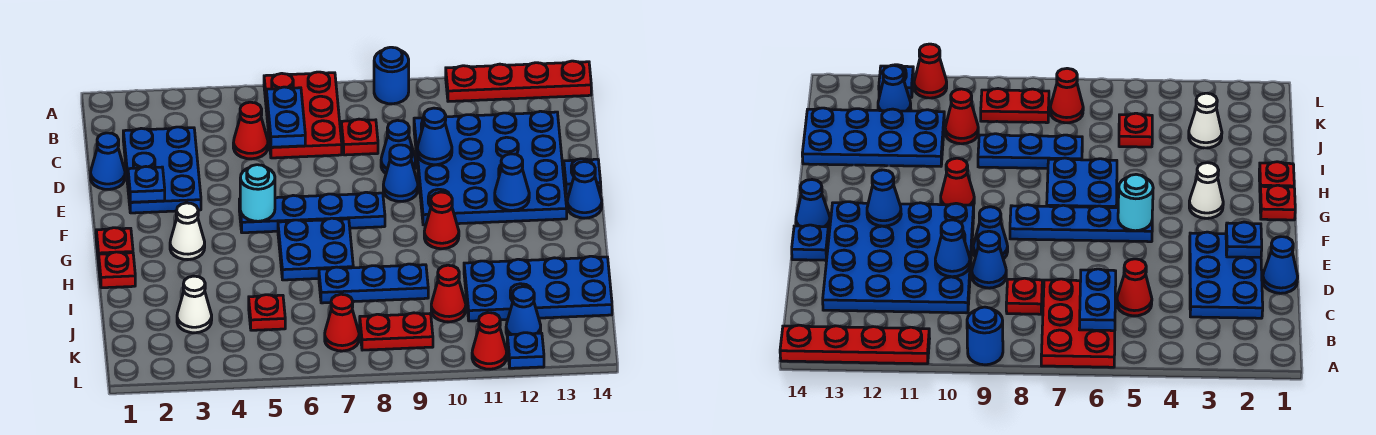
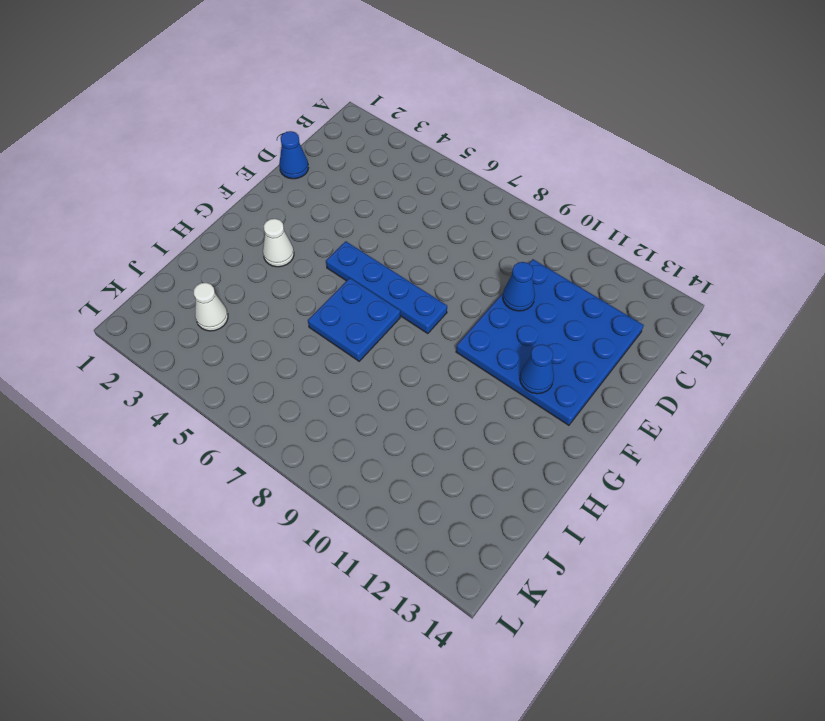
none -> red 2x3 plate [264,72,342,158]
none -> blue 1x1 round brick [374,47,409,104]
none -> red 1x4 plate [446,61,591,101]
none -> blue 2x3 plate [123,127,201,213]

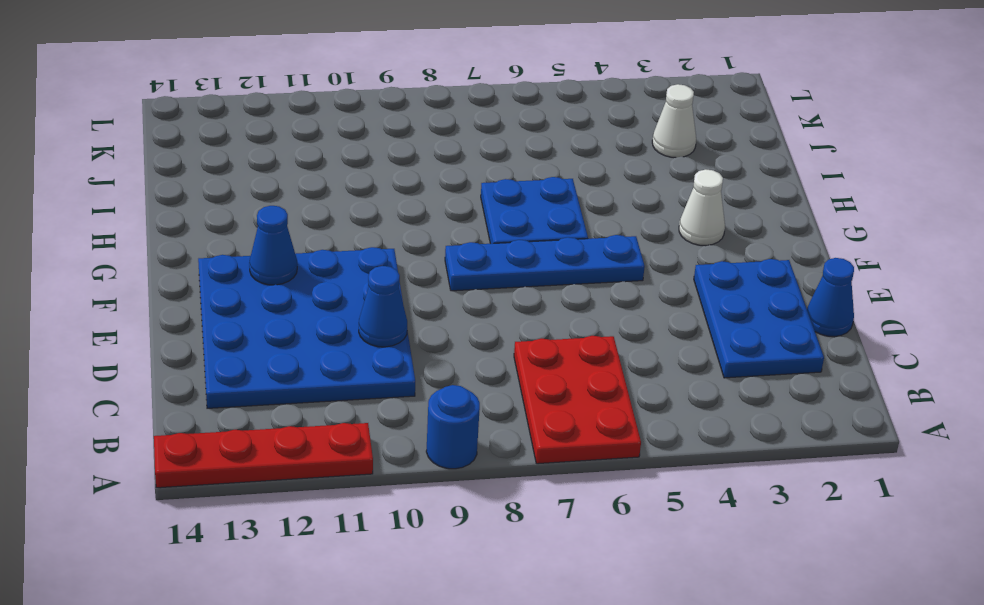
none -> red 1x1 cone [233,102,268,159]
none -> red 1x1 plate [341,119,378,155]
none -> blue 1x1 cone [381,120,416,173]
none -> blue 1x1 cone [383,145,418,201]

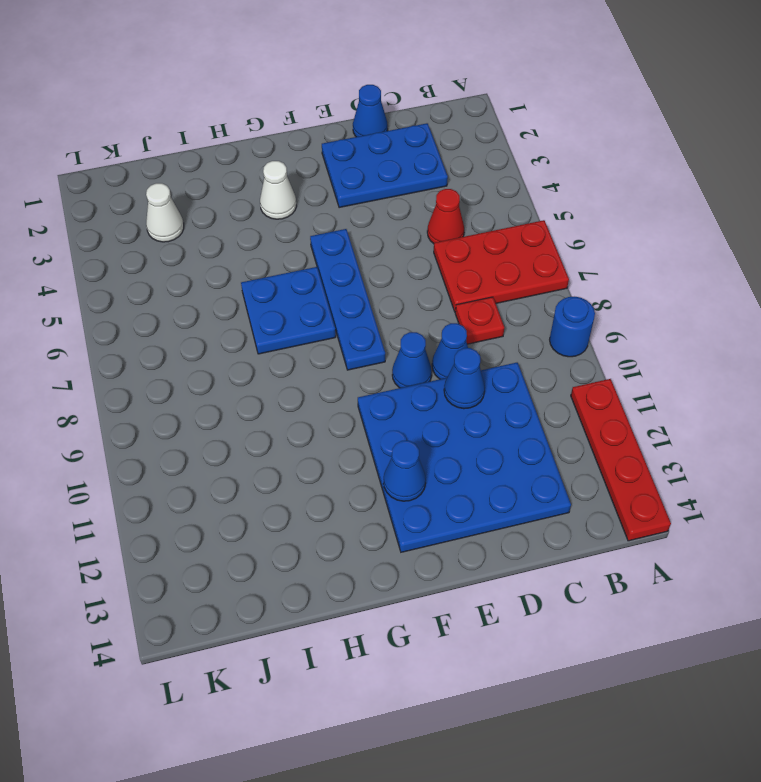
none -> blue 1x1 plate [564,159,601,194]
none -> blue 1x1 cone [567,162,602,218]
none -> red 1x1 plate [96,228,133,262]
none -> red 1x1 cone [424,192,459,249]

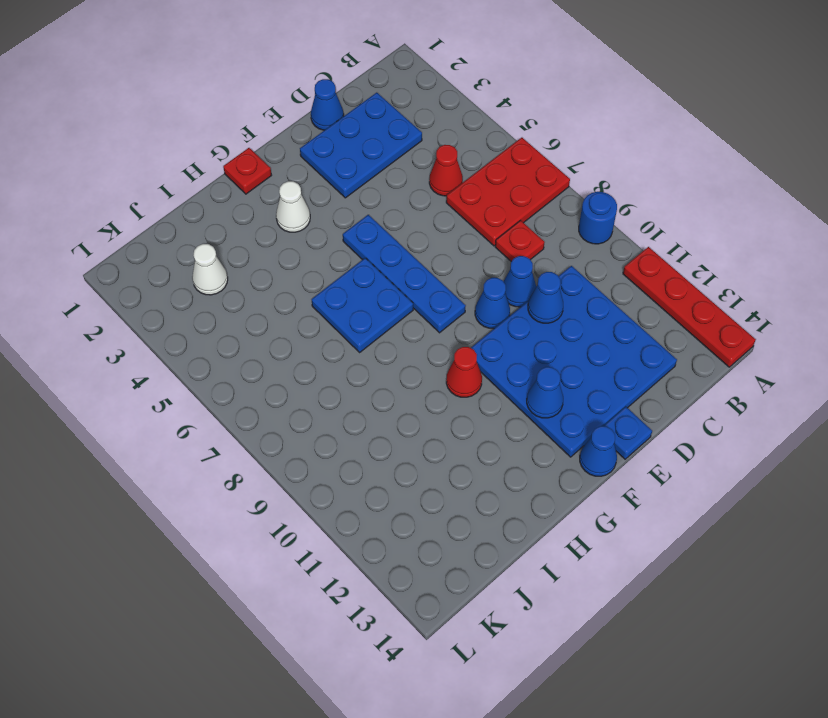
none -> red 1x1 plate [99,252,135,288]
none -> blue 1x3 plate [319,264,428,303]
none -> blue 2x4 plate [464,256,612,321]
none -> red 1x1 plate [249,295,285,330]

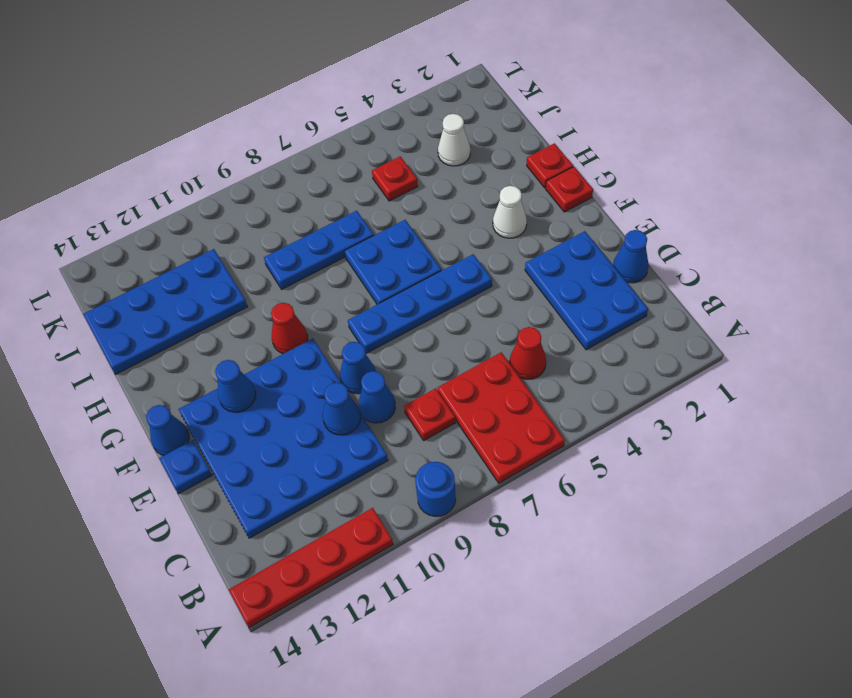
none -> red 1x1 cone [431,265,466,322]
none -> red 1x1 cone [325,294,359,351]
none -> red 1x2 plate [360,313,433,350]
none -> blue 1x1 cone [506,287,541,335]

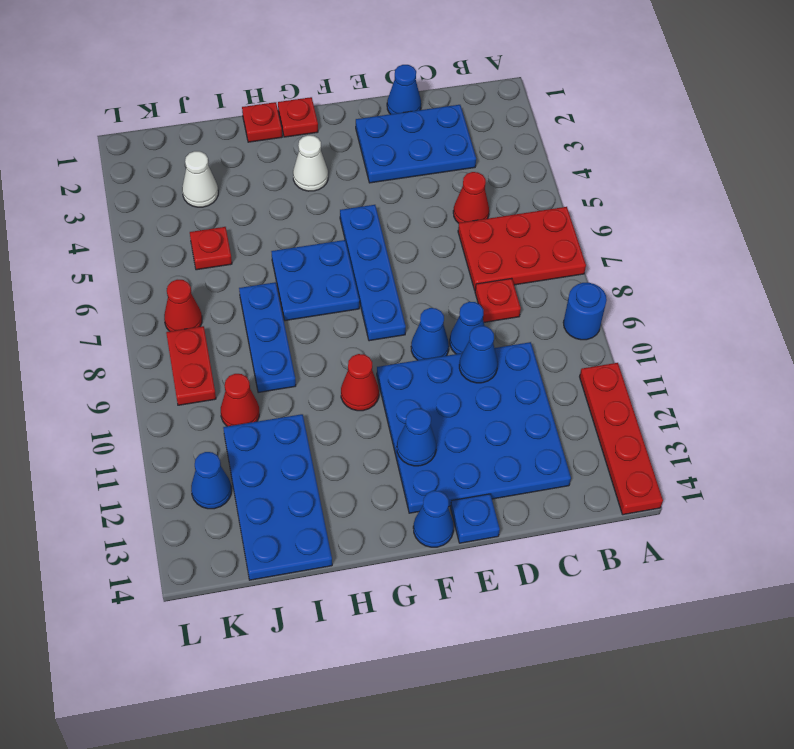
none -> red 1x1 cone [472,313,507,369]
none -> blue 1x1 plate [507,333,544,368]
none -> blue 1x2 plate [266,87,305,147]
none -> blue 1x1 plate [128,167,165,202]

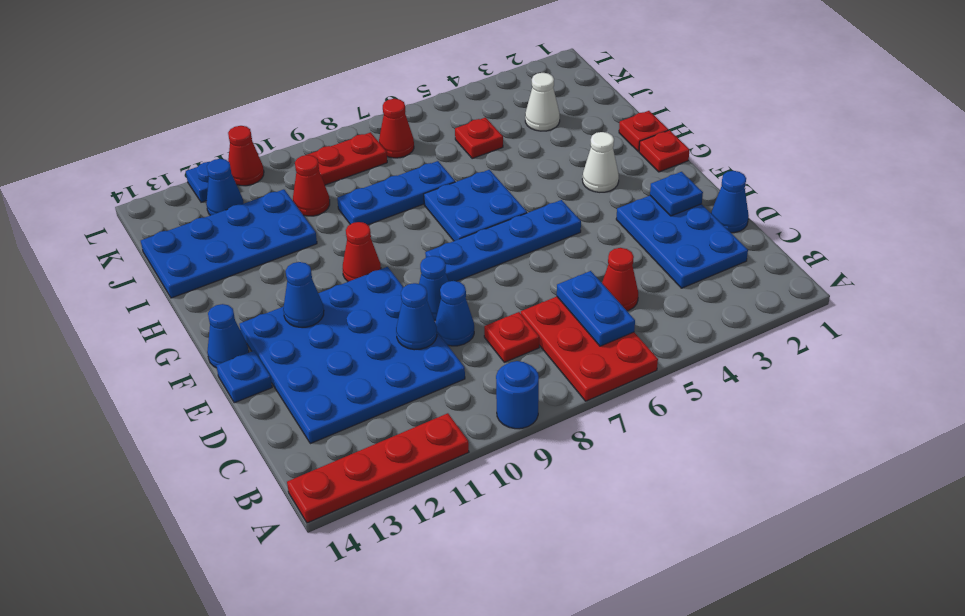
none -> cyan 1x1 round brick [240,165,275,221]

